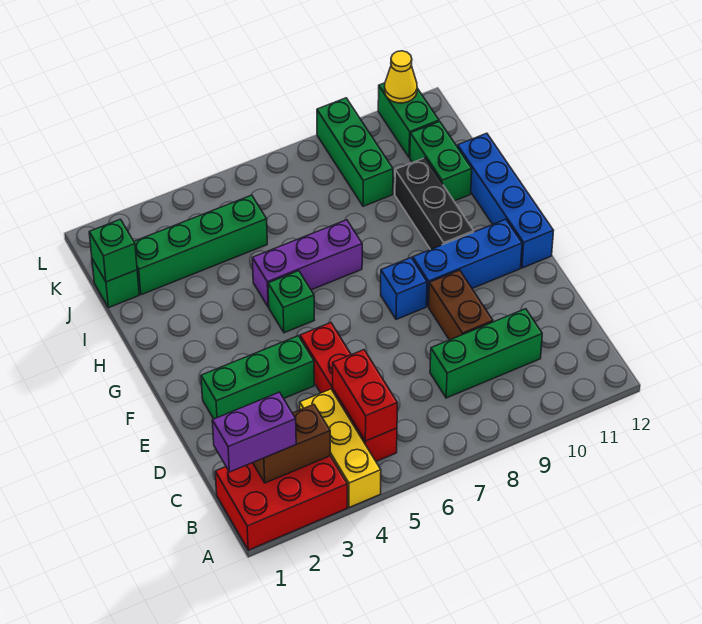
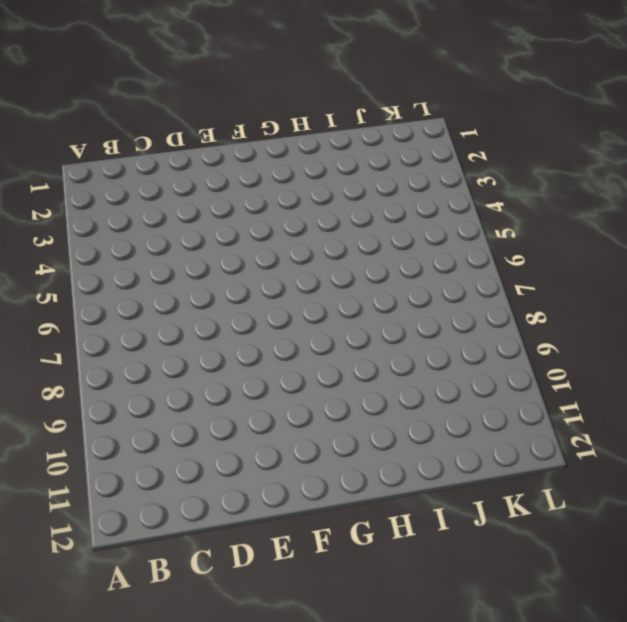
none -> red 2x3 brick [215,456,347,550]
none -> yellow 1x3 brick [300,389,381,508]
none -> red 1x4 brick [300,323,397,461]

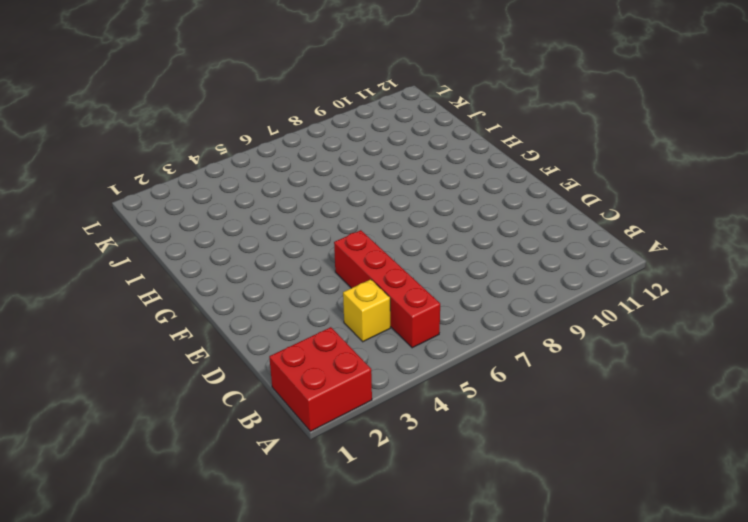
red 2x2 brick [269,327,372,431] -> red 2x3 brick [215,456,347,550]
yellow 1x1 brick [343,279,390,342] -> yellow 1x3 brick [300,389,381,508]
none -> green 1x3 brick [430,309,542,398]
none -> brown 1x2 brick [429,270,493,340]
none -> green 1x3 brick [201,336,314,419]

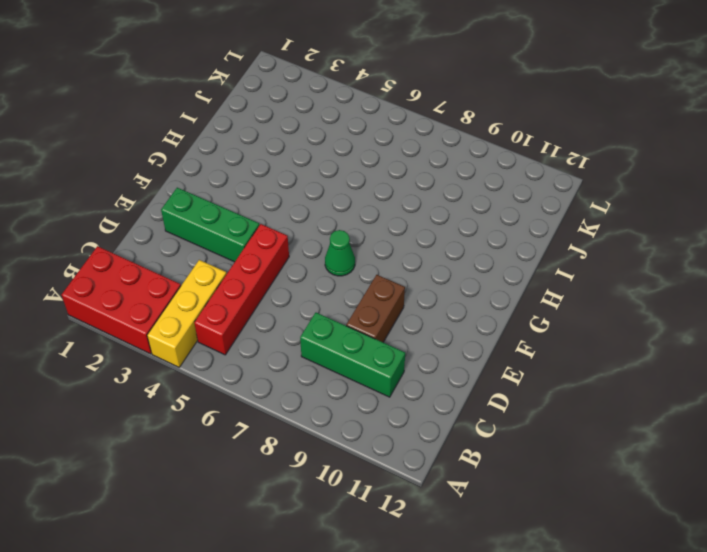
green 1x1 cone [325,230,355,276] -> none
none -> blue 1x1 brick [381,258,427,319]
none -> blue 1x3 brick [413,219,522,306]
none -> blue 1x4 brick [458,133,553,268]

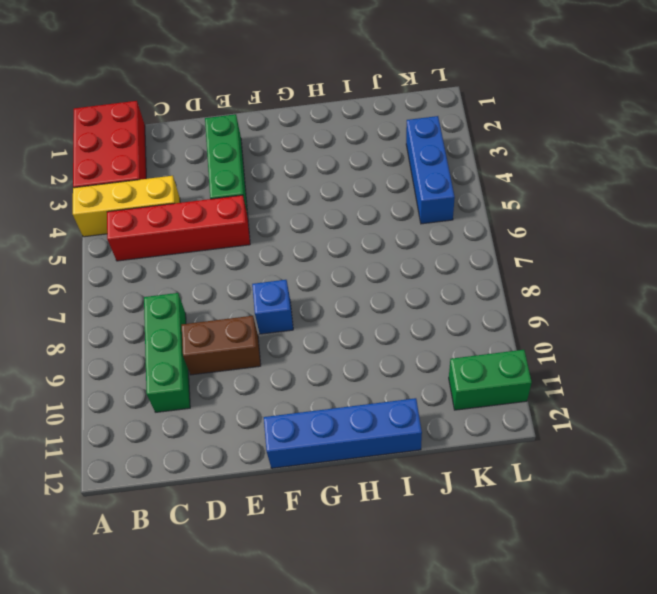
blue 1x3 brick [406,116,455,224] -> blue 1x3 brick moved to [413,219,522,306]
none -> green 1x1 brick [268,271,314,333]
none -> black 1x3 brick [395,158,474,250]
none -> purple 1x3 brick [252,220,362,307]

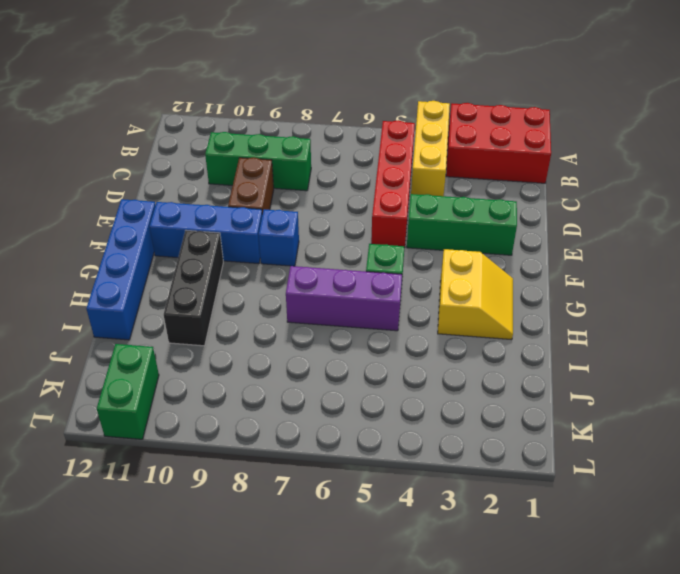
yellow 2x2 slope [438,249,513,340] -> none
none -> green 1x2 brick [410,121,472,201]
none -> green 1x1 brick [92,259,139,308]
none -> green 1x4 brick [134,195,267,295]

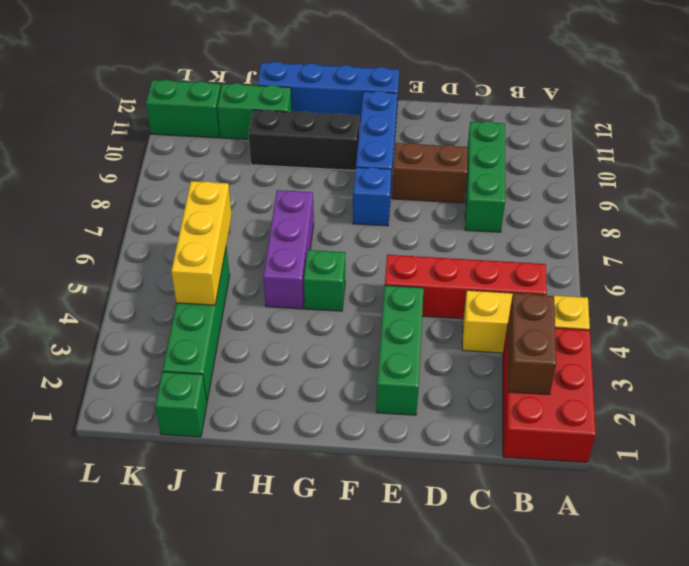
yellow 1x3 brick [171,181,232,305] -> none
none -> green 1x3 brick [317,98,393,206]
none -> red 1x2 brick [333,350,398,441]
none -> green 1x1 brick [89,219,137,282]

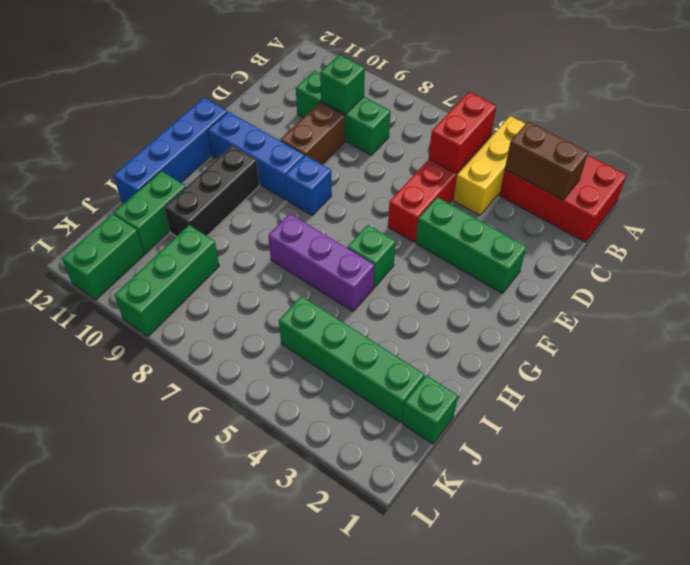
green 1x1 brick [320,55,365,114] -> green 1x1 brick moved to [89,219,137,282]
none -> yellow 1x1 cone [385,51,417,103]
none -> purple 1x2 brick [212,392,296,472]

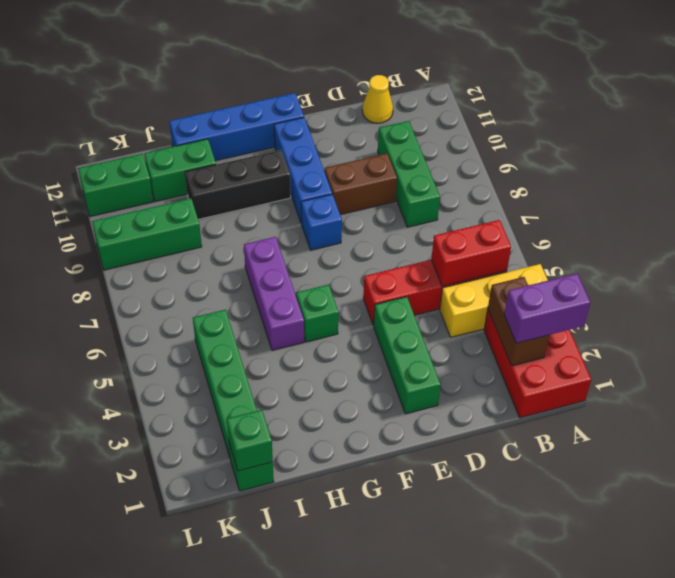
purple 1x2 brick [504,274,590,343] -> purple 1x2 brick turned to [212,392,296,472]
yellow 1x1 cone [362,75,393,123] -> yellow 1x1 cone moved to [385,51,417,103]

